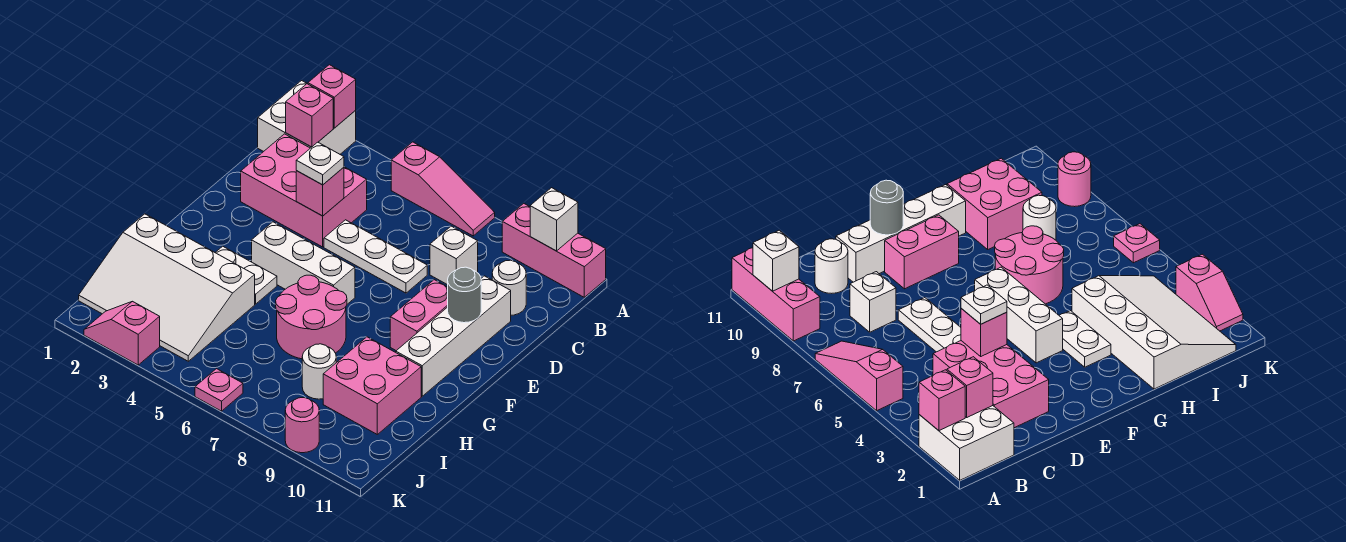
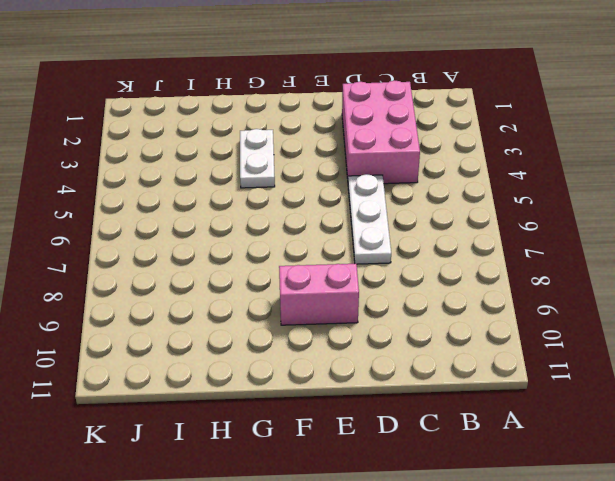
none -> white 2x2 brick [258,81,356,154]
none -> pink 1x3 slope [391,142,495,236]
none -> pink 1x3 brick [502,203,606,297]

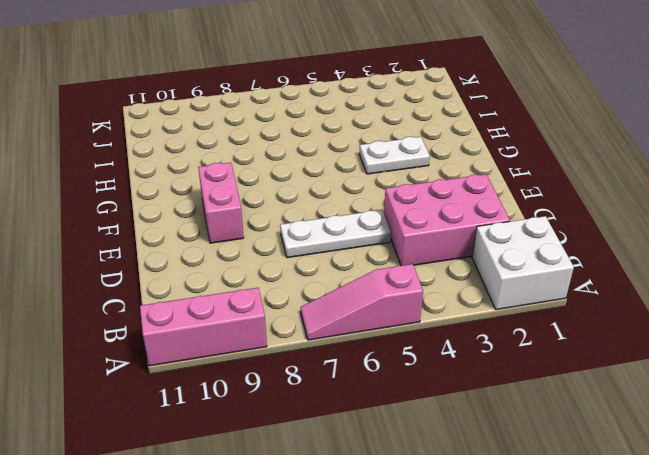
none -> white 1x1 brick [430,226,478,285]
none -> white 1x1 round brick [492,260,526,315]
none -> white 1x4 brick [396,276,511,396]

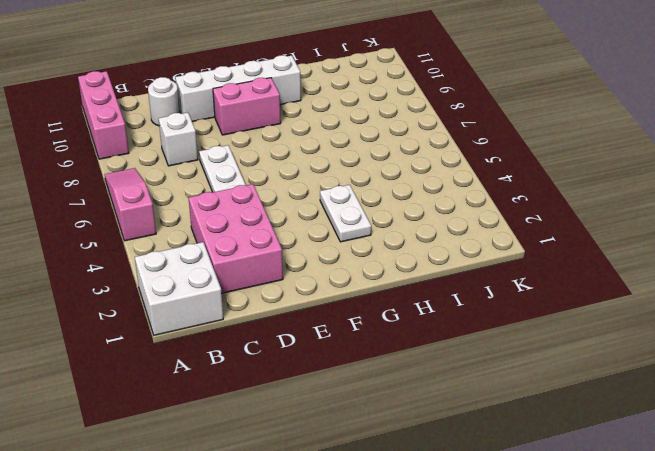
none -> white 1x3 brick [252,222,355,304]
none -> pink 2x2 round brick [276,275,347,359]
none -> white 3x4 slope [79,214,255,361]

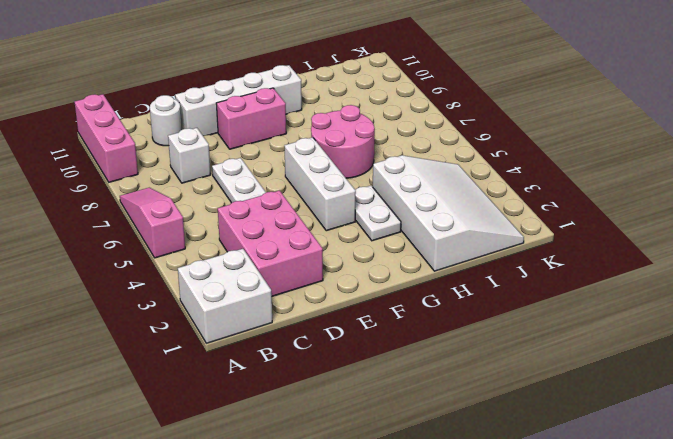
none -> pink 2x2 brick [323,337,421,434]
none -> white 1x1 round brick [302,344,336,399]
none -> pink 1x2 slope [84,301,160,365]

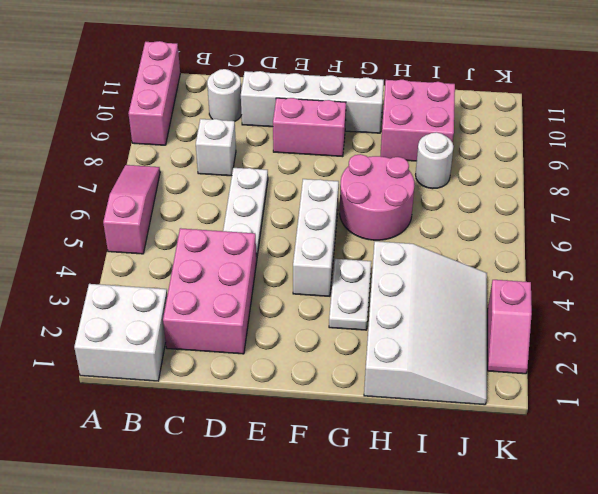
none -> pink 1x1 plate [195,369,243,411]
none -> pink 1x1 round brick [285,398,319,453]
none -> pink 1x1 brick [308,65,356,128]

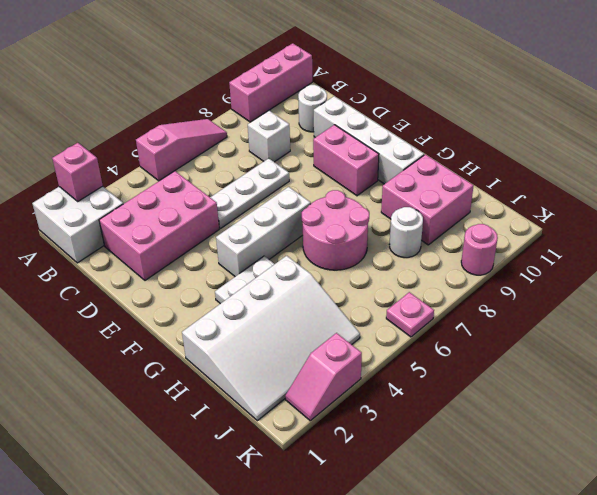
none -> white 1x1 brick [530,188,578,251]
none -> pink 1x1 brick [286,84,333,147]
none -> pink 1x1 brick [296,167,344,216]

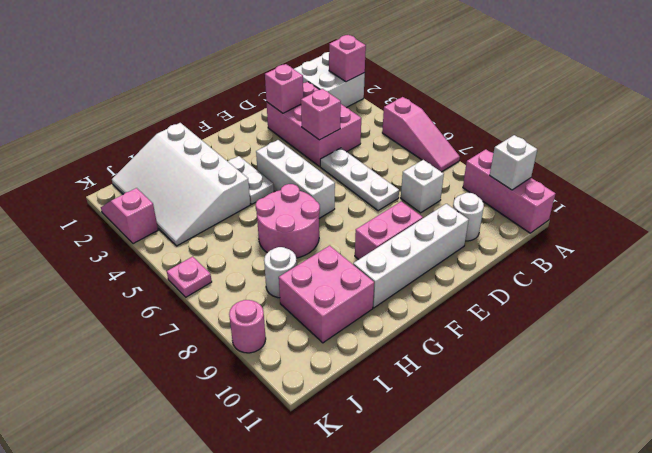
pink 1x1 brick [265,64,303,113] -> pink 1x1 brick moved to [286,84,333,147]
none -> grey 1x1 round brick [448,267,481,323]
none -> white 1x1 plate [296,142,344,185]

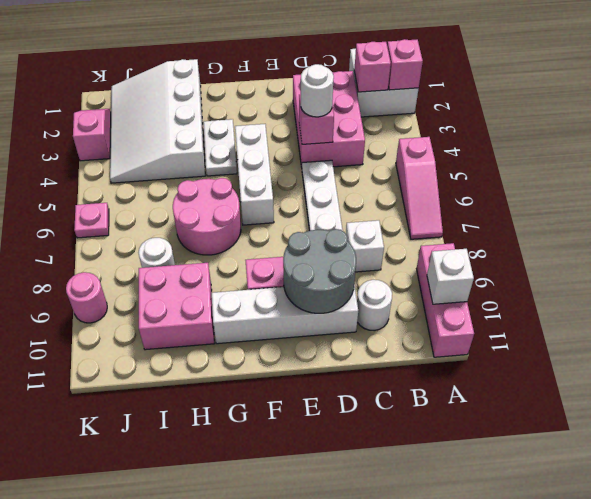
white 1x1 round brick [301,64,334,117] -> white 1x1 plate [296,142,344,185]
grey 2x2 round brick [283,229,356,313] -> grey 1x1 round brick [448,267,481,323]

